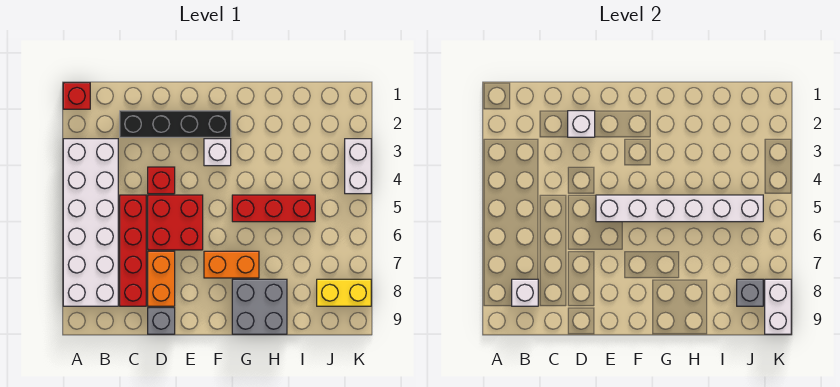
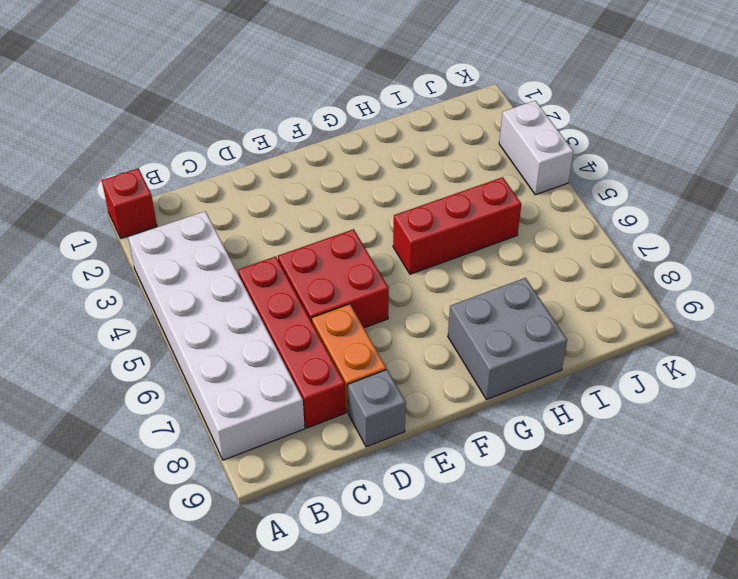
none -> black 1x4 brick [120,111,231,137]
none -> red 1x1 brick [148,167,175,194]
none -> white 1x1 brick [204,139,231,166]

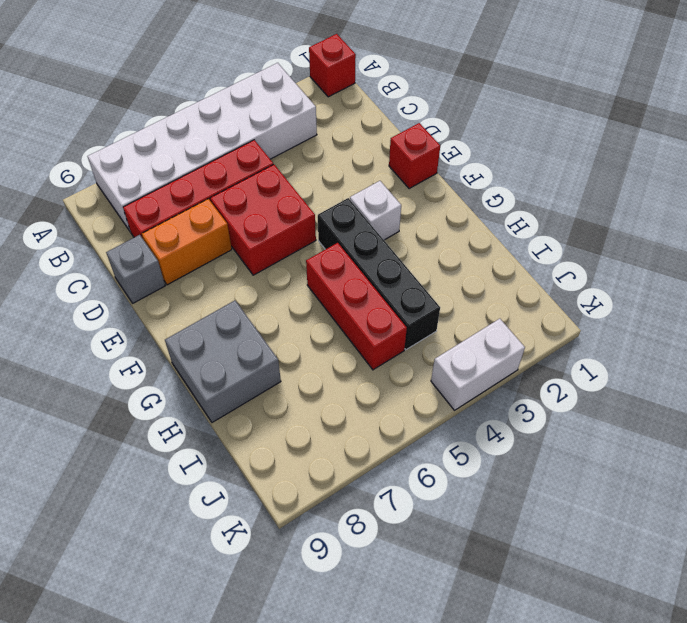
red 1x1 brick [389,123,440,189] -> red 1x1 brick moved to [148,167,175,194]
black 1x4 brick [318,198,440,350] -> black 1x4 brick moved to [120,111,231,137]
none -> orange 1x2 brick [204,251,259,278]
none -> yellow 1x2 brick [317,279,371,306]
none -> white 1x1 brick [512,279,538,306]

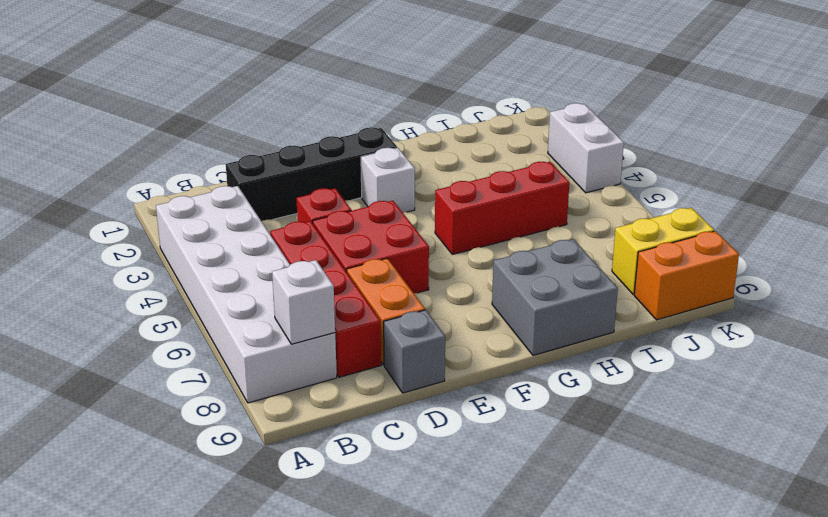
orange 1x2 brick [634,231,739,320] -> orange 1x2 brick moved to [204,251,259,278]
none -> red 1x1 brick [63,83,90,109]
none -> white 1x1 brick [568,111,595,137]
none -> white 1x6 brick [596,195,763,222]

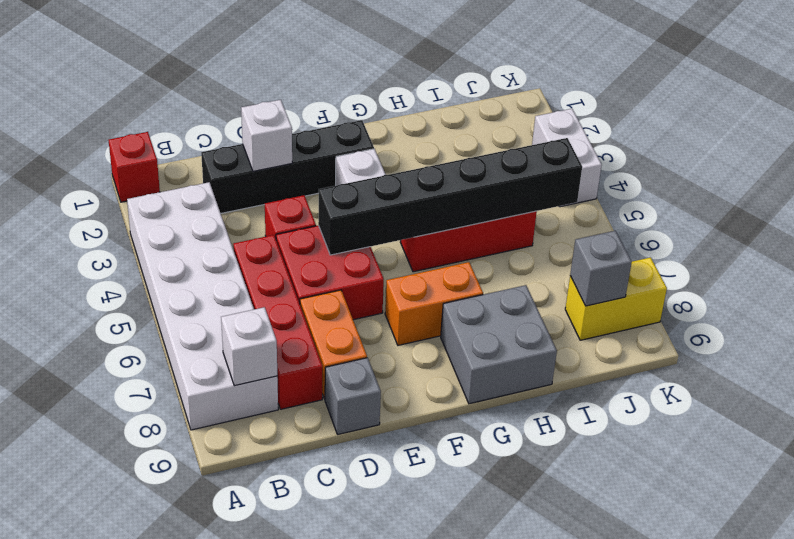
black 1x6 brick [318,138,582,255] -> white 1x6 brick [596,195,763,222]
none -> white 1x2 brick [765,279,791,334]

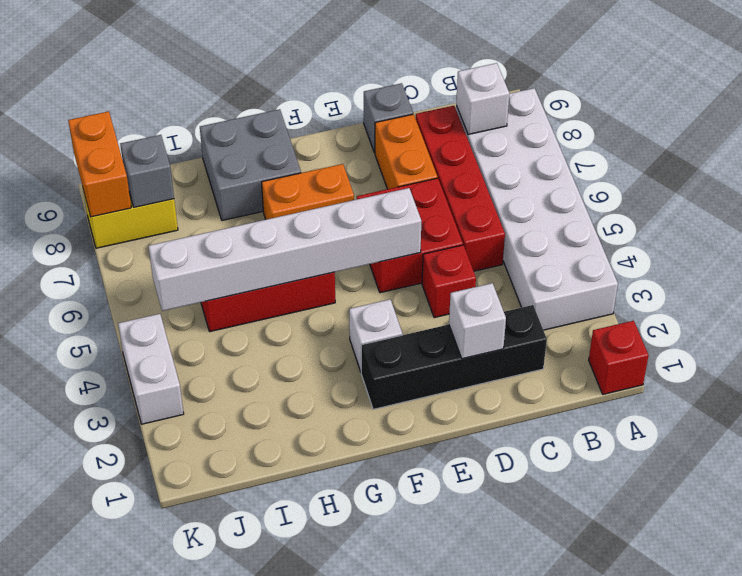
orange 1x2 brick [68,111,131,217] -> white 1x2 brick [765,279,791,334]

